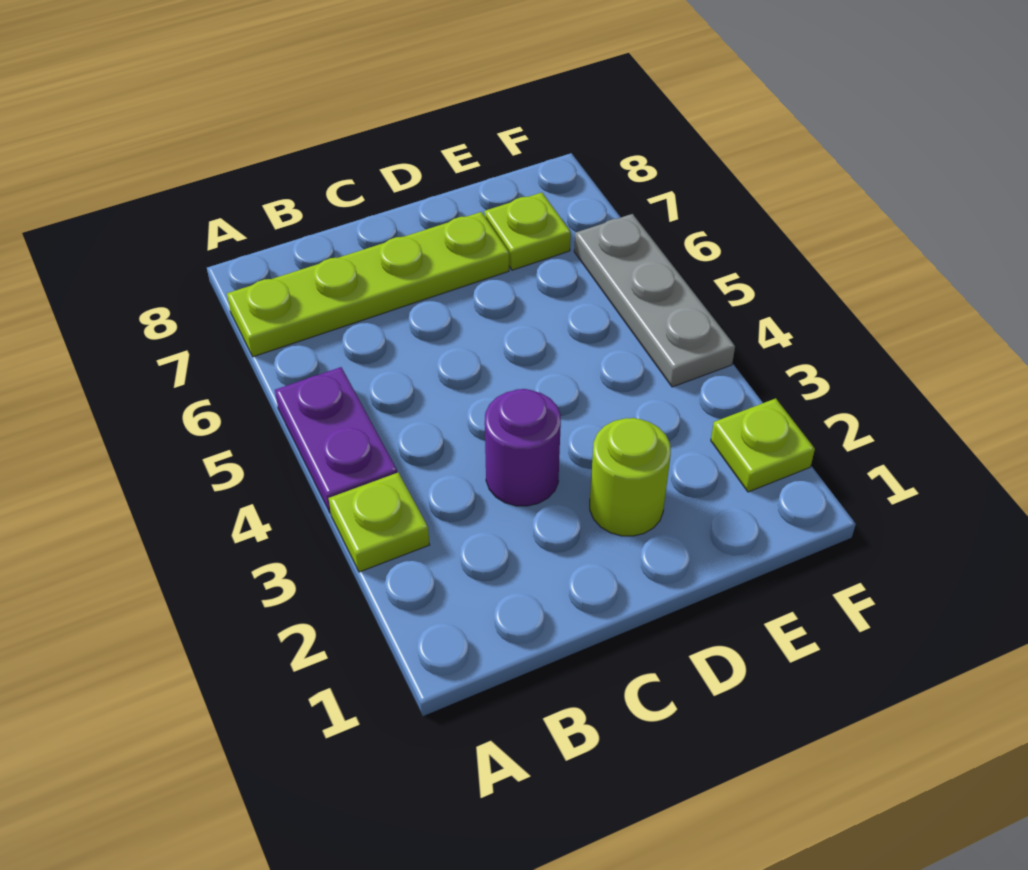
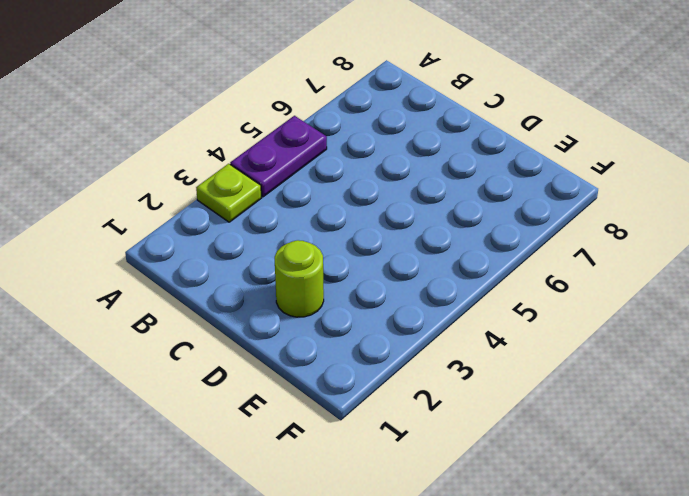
none -> lime 1x4 plate [227,212,509,357]
none -> purple 1x1 round brick [485,389,561,506]

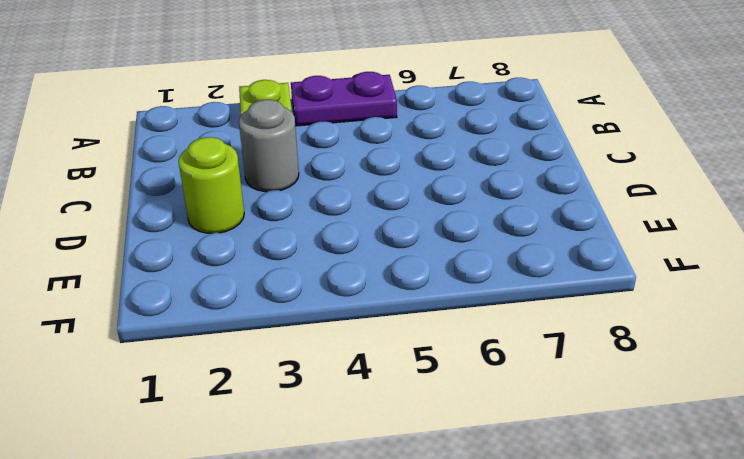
grey 1x1 round brick [239,100,299,192] -> purple 1x1 round brick [485,389,561,506]
none -> lime 1x4 plate [227,212,509,357]
none -> lime 1x1 plate [484,193,571,270]

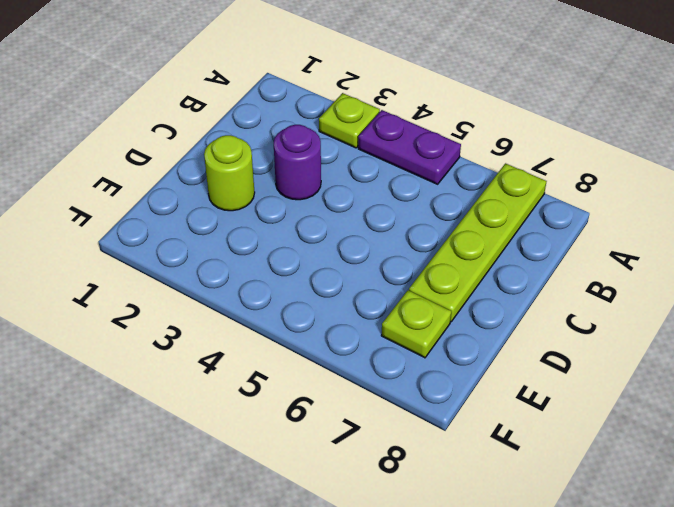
none -> lime 1x1 plate [711,398,815,492]
none -> grey 1x3 plate [574,214,735,387]

